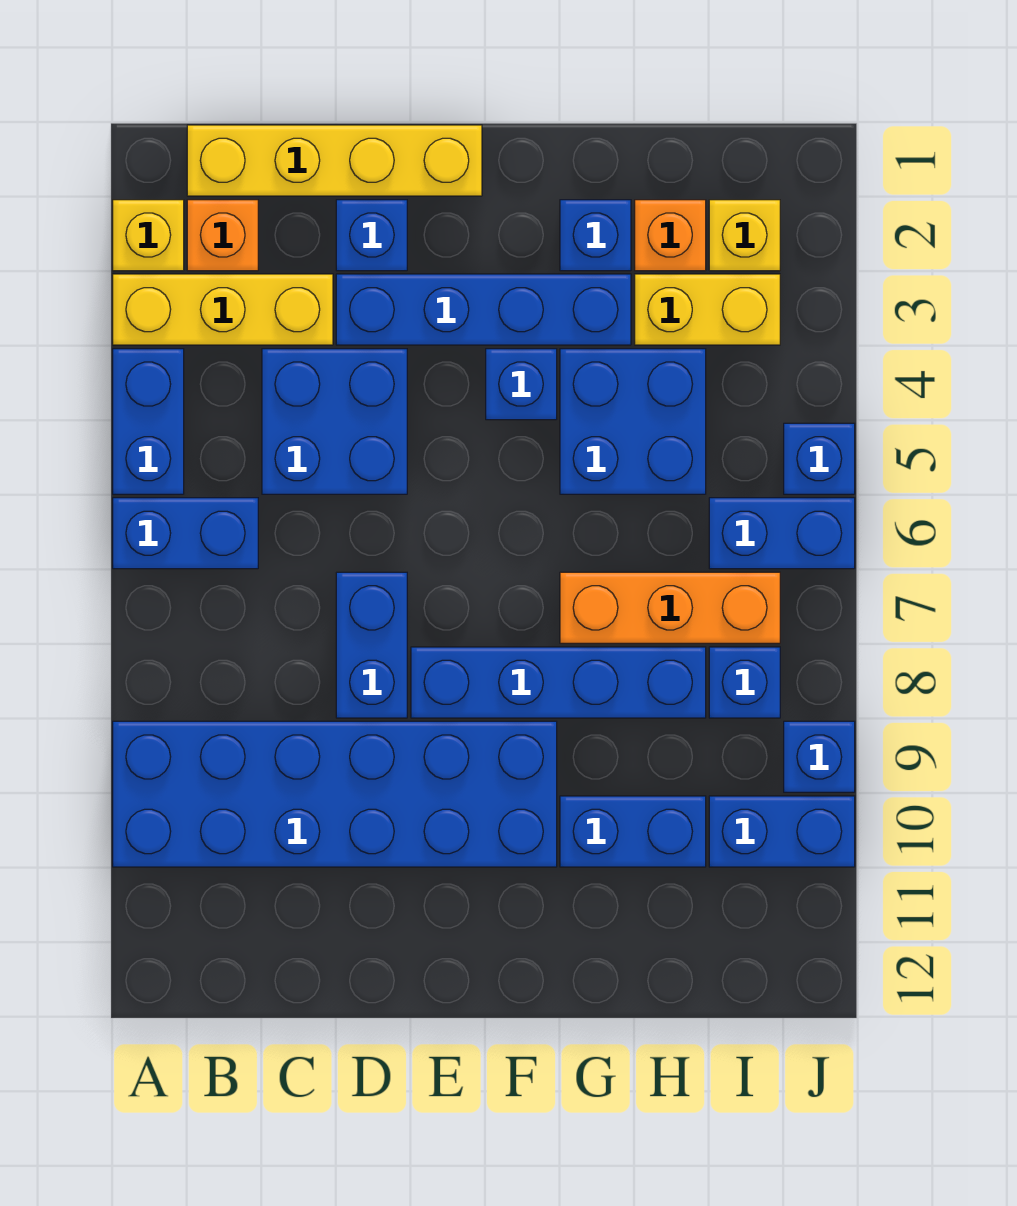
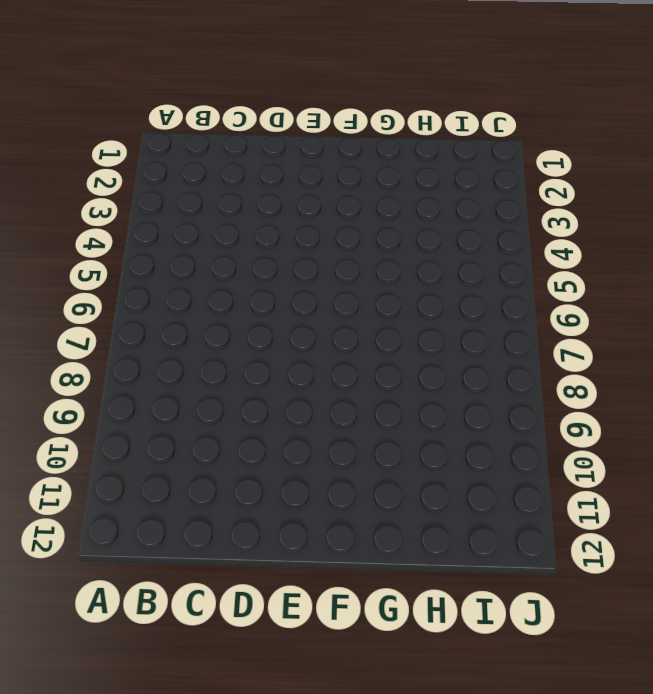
none -> yellow 1x1 brick [113,200,184,271]
none -> yellow 1x3 brick [113,274,333,345]
none -> blue 1x2 brick [113,349,184,494]

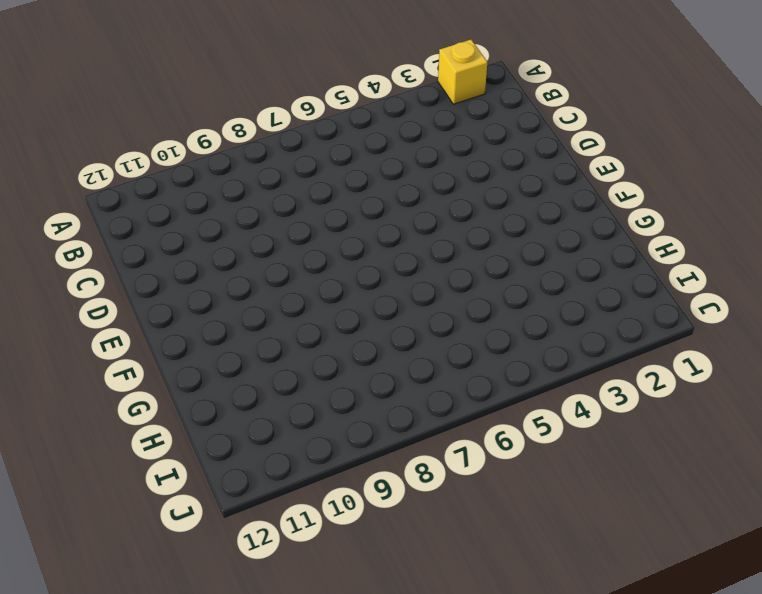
none -> yellow 1x3 brick [113,274,333,345]
none -> blue 1x2 brick [113,349,184,494]
none -> blue 1x2 brick [113,498,258,569]

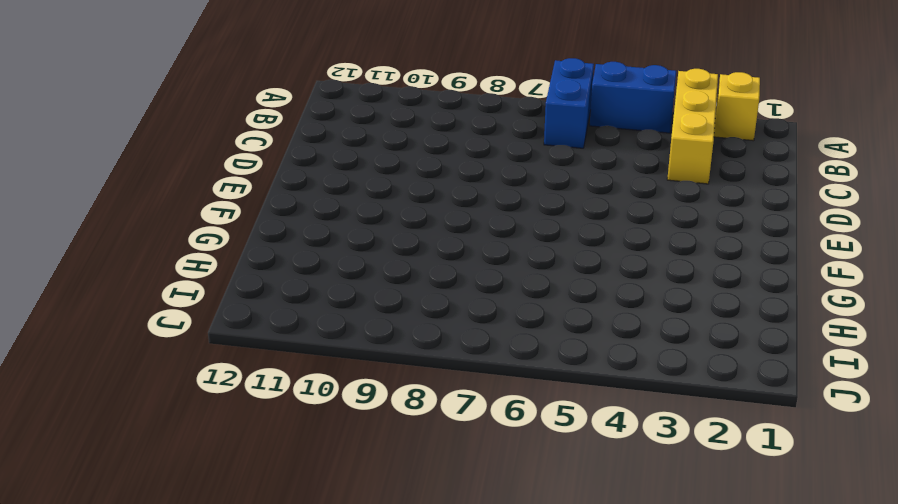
none -> blue 2x6 brick [113,721,557,867]
none -> yellow 1x4 brick [187,125,482,196]
none -> orange 1x1 brick [187,200,258,271]

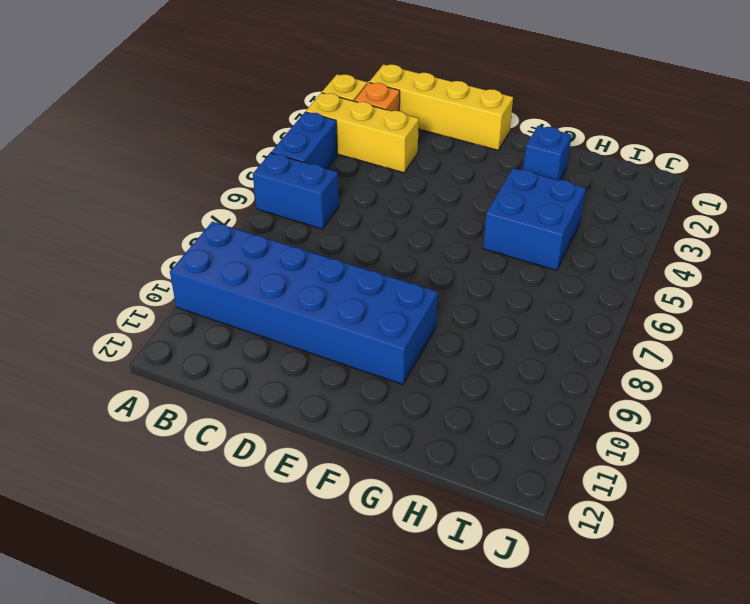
none -> blue 2x2 brick [262,349,407,494]
none -> blue 1x1 brick [336,200,407,271]
none -> blue 1x4 brick [336,274,631,345]

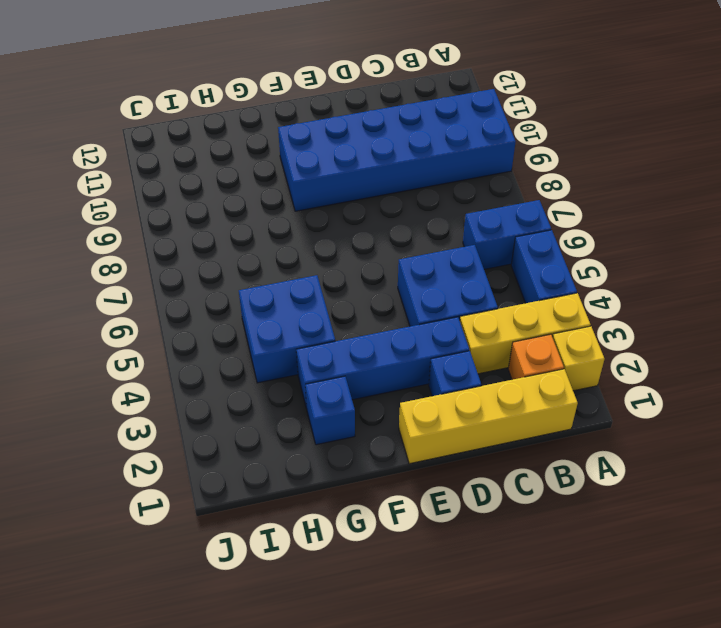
none -> blue 1x2 brick [336,572,407,718]
none -> blue 1x4 brick [411,647,706,718]
none -> blue 1x1 brick [486,349,557,420]

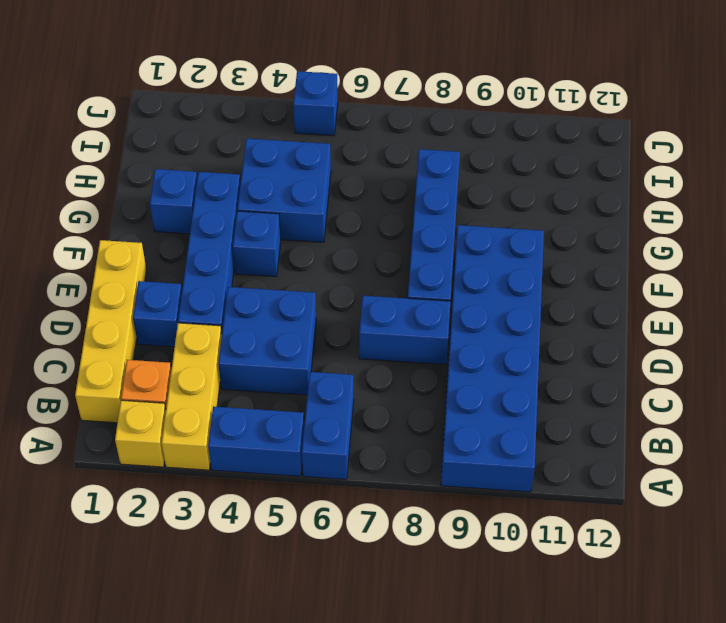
none -> orange 1x3 brick [560,572,780,643]
none -> blue 1x2 brick [560,796,706,867]
none -> orange 1x1 brick [635,200,706,271]

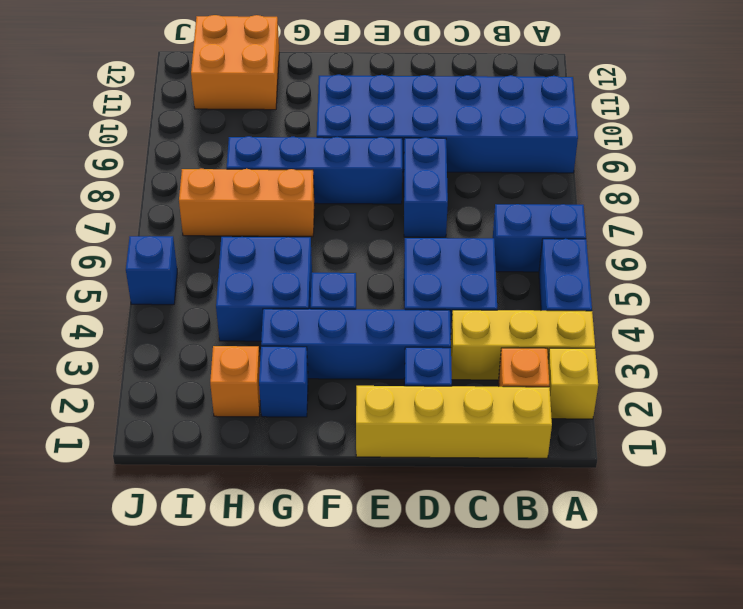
orange 2x2 brick [191,15,279,110] -> none
none -> blue 1x2 brick [560,796,706,867]
none -> yellow 1x2 brick [635,274,780,345]
none -> yellow 1x1 brick [709,200,780,271]

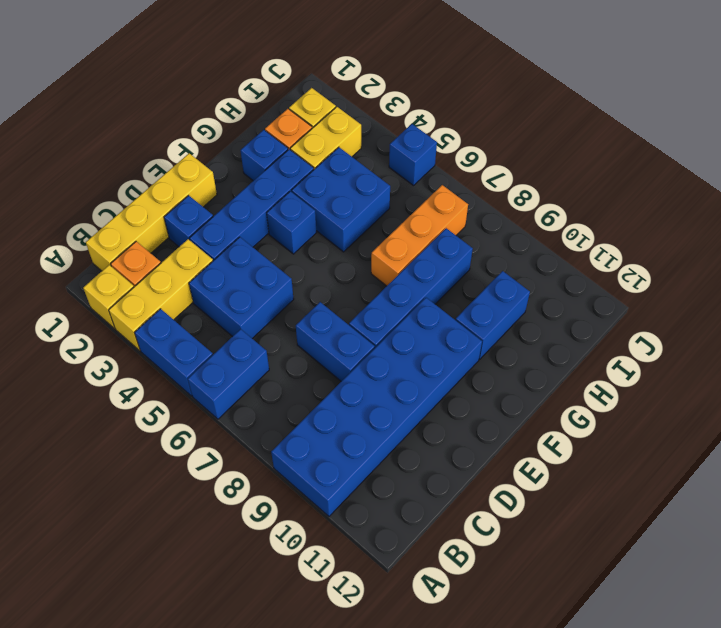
none -> blue 1x2 brick [709,498,855,569]
none -> blue 1x1 brick [709,647,780,718]
none -> blue 1x2 brick [709,796,855,867]

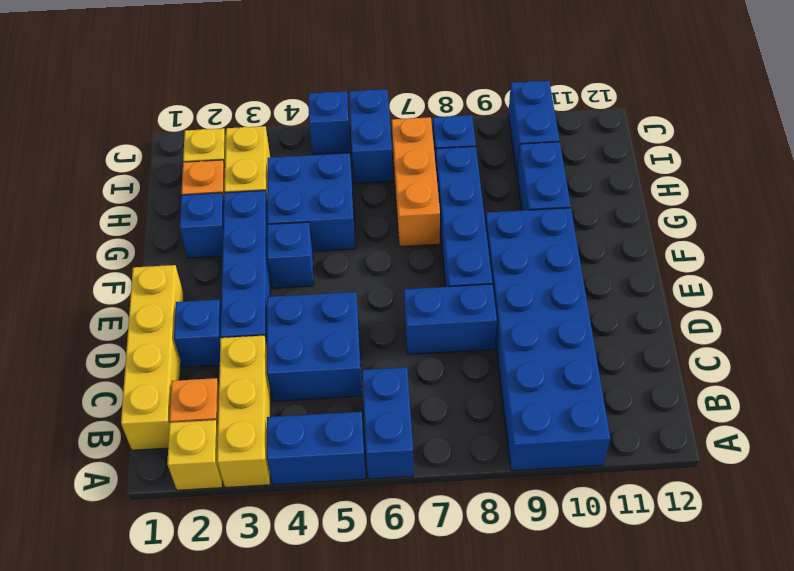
none -> blue 1x1 brick [784,721,855,792]

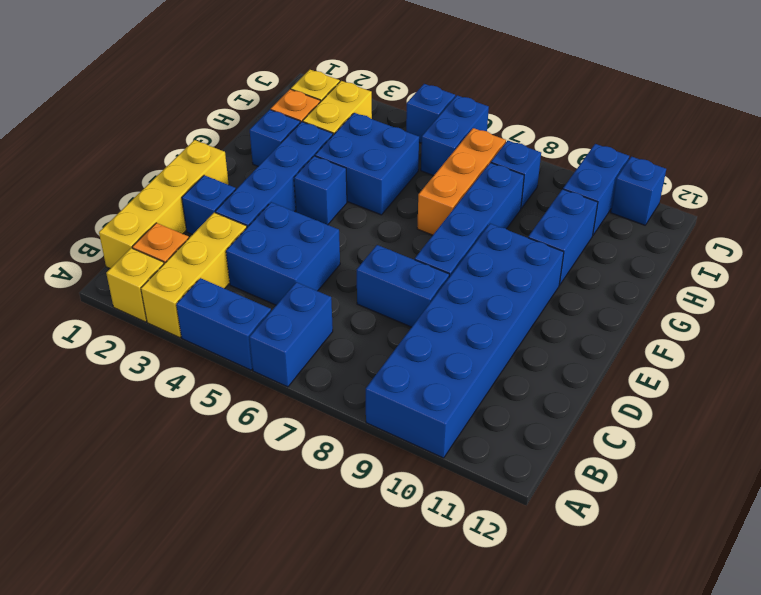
blue 1x1 brick [611,157,666,225] -> blue 1x1 brick moved to [784,721,855,792]

